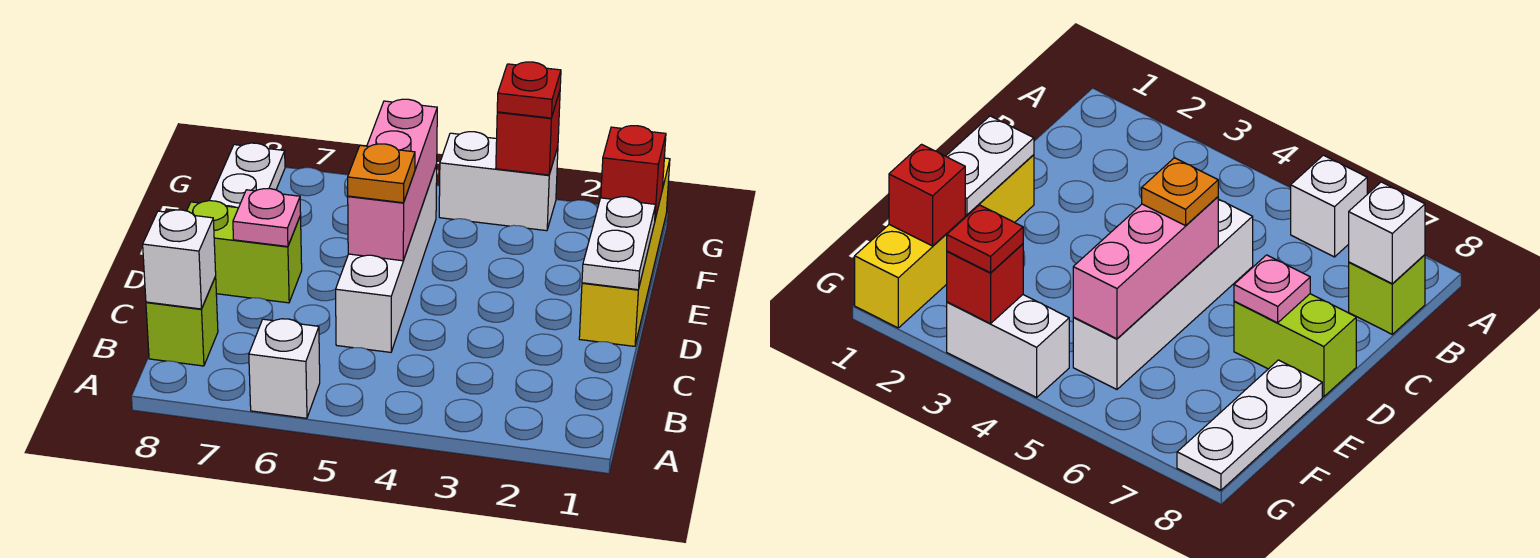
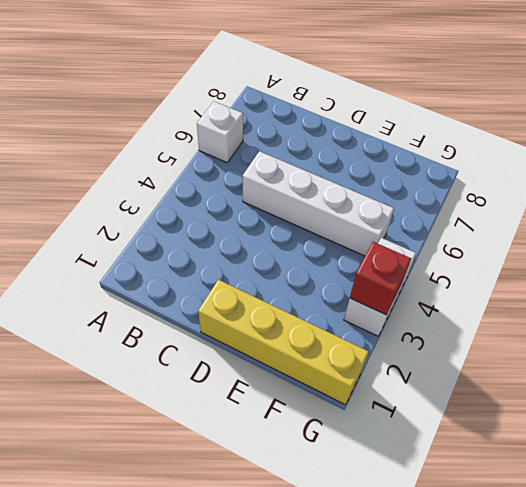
none -> lime 1x1 brick [146,277,218,366]
none -> lime 1x2 brick [187,201,302,303]
none -> white 1x3 plate [209,143,285,208]

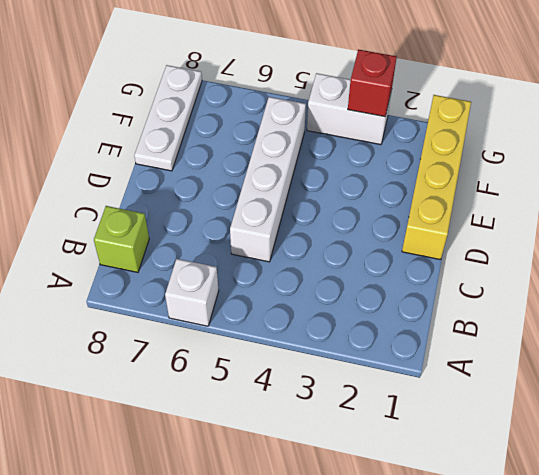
none -> lime 1x2 brick [187,201,302,303]
none -> white 1x1 brick [143,210,216,309]
none -> white 1x2 plate [582,197,656,290]

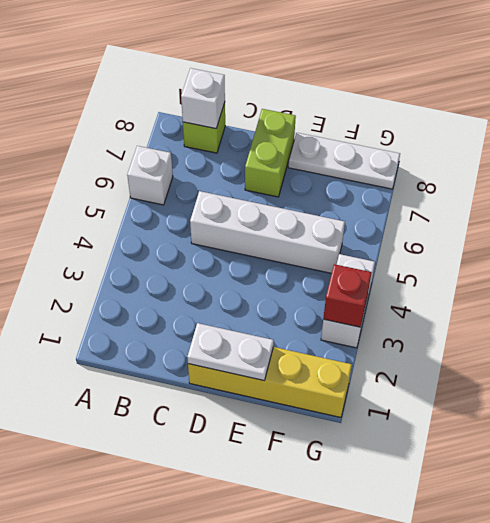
none -> pink 1x3 brick [348,99,437,261]
none -> pink 1x1 plate [233,189,301,247]
none -> red 1x1 brick [601,126,666,219]

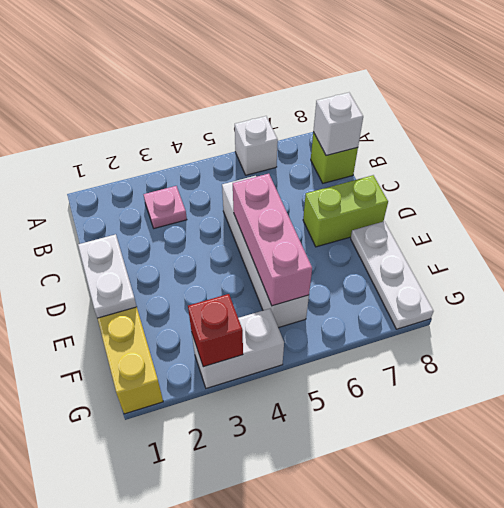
pink 1x1 plate [144,186,187,228] -> pink 1x1 plate moved to [233,189,301,247]
none -> red 1x1 brick [601,126,666,219]
none -> orange 1x1 plate [348,144,415,203]
none -> red 1x1 plate [497,62,561,118]

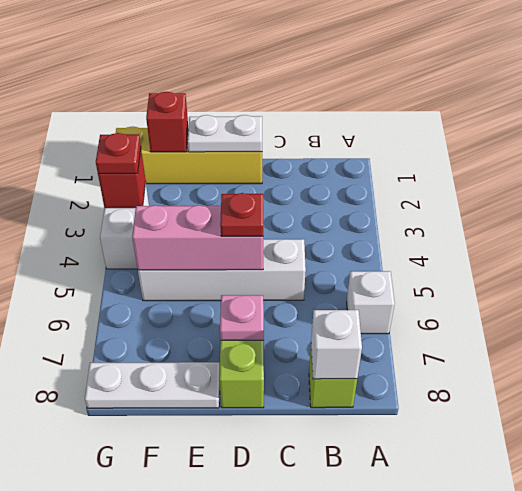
red 1x1 plate [220,193,263,236] -> orange 1x1 plate [348,144,415,203]

